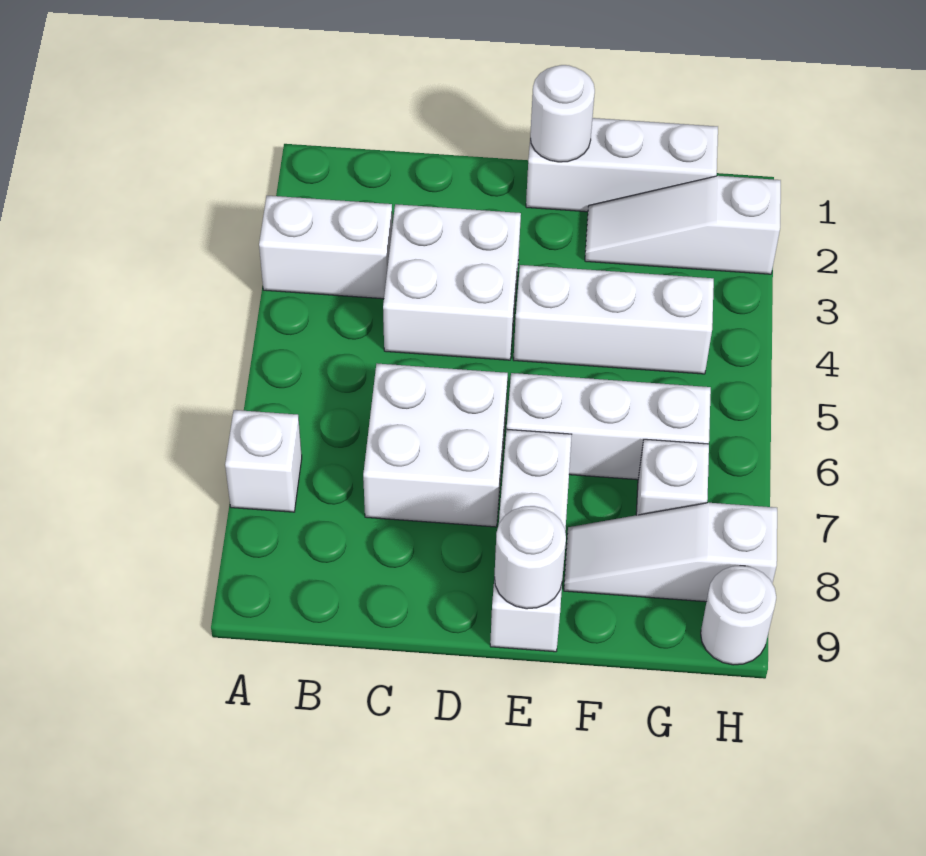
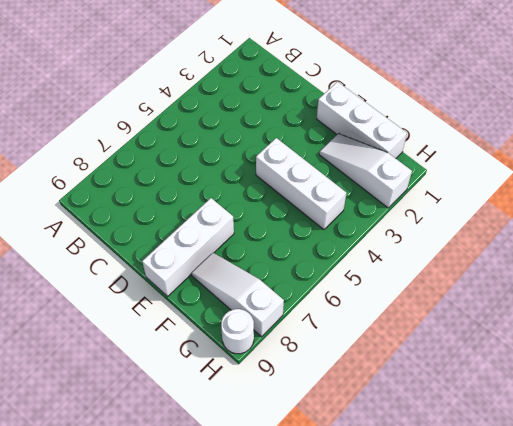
none -> white 1x2 brick [259,196,392,299]
none -> white 1x1 brick [225,410,302,512]
none -> white 2x2 brick [383,204,521,360]

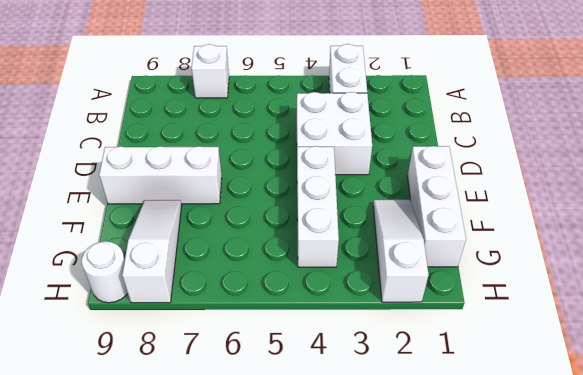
none -> white 2x2 brick [363,364,508,527]
none -> white 1x3 brick [507,373,711,480]
none -> white 1x1 brick [636,439,709,515]

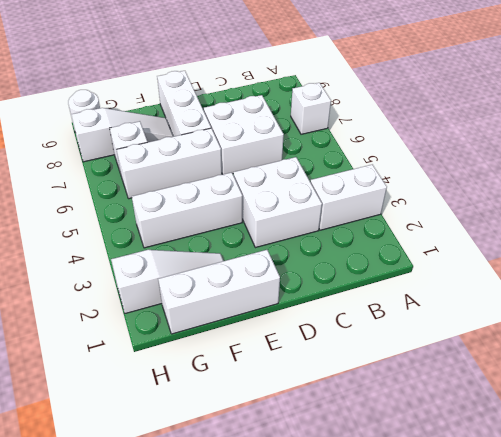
none -> white 1x1 round brick [530,65,595,162]
none -> white 1x1 round brick [494,506,566,609]

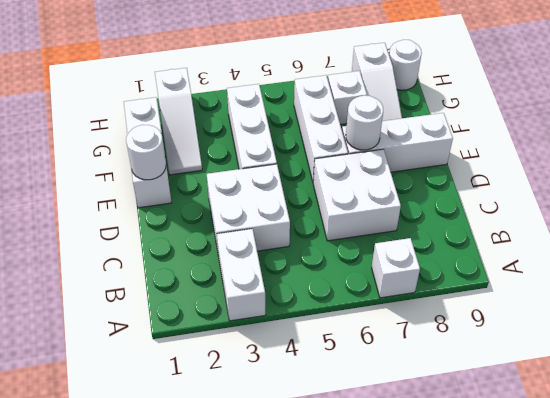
white 1x1 round brick [346,95,383,150] -> white 1x1 round brick moved to [494,506,566,609]

